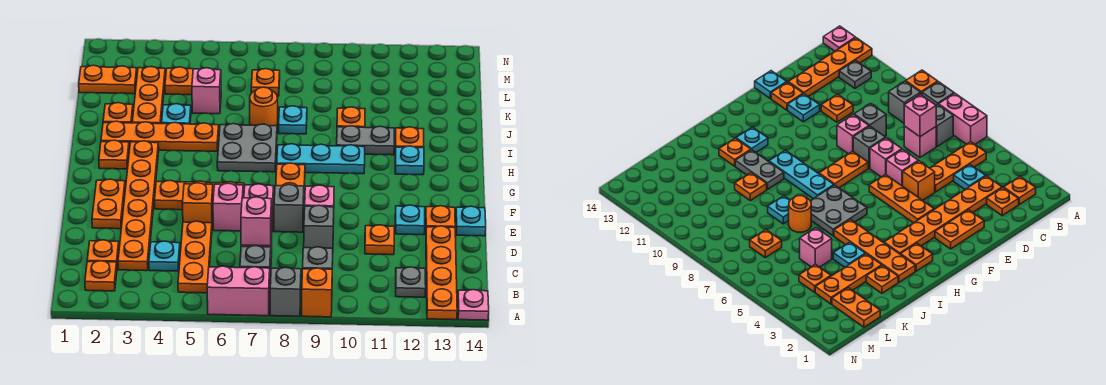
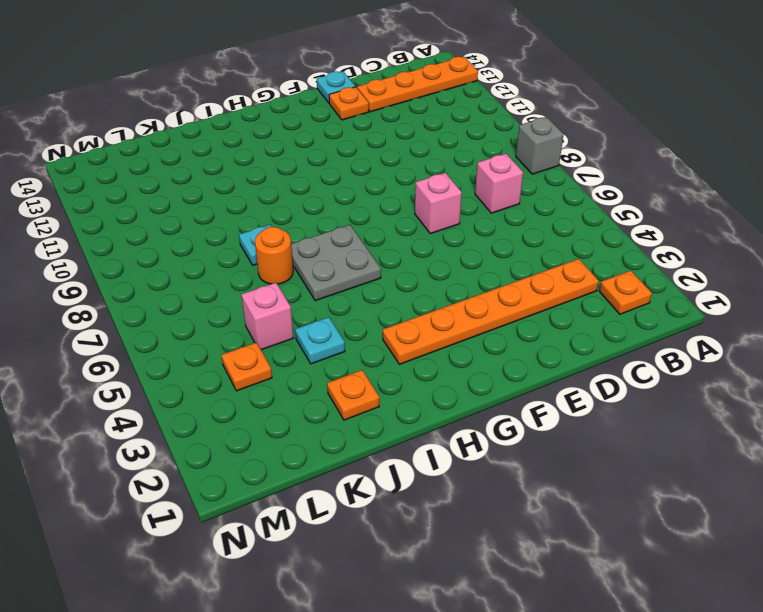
none -> pink 1x2 brick [207,266,270,316]
none -> orange 1x1 brick [302,268,332,317]
none -> pink 1x1 plate [458,290,489,320]
none -> orange 1x3 plate [178,221,212,293]

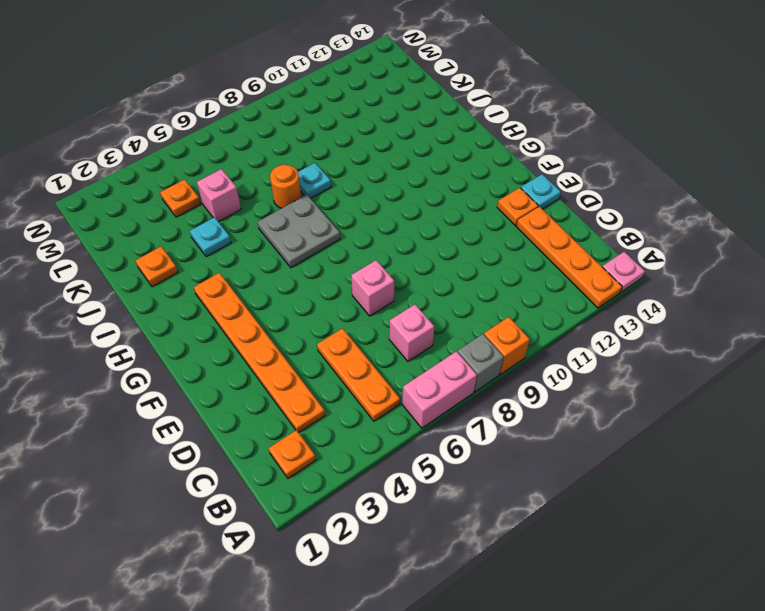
none -> grey 1x1 brick [240,246,271,279]
none -> grey 1x1 brick [303,247,333,269]
none -> grey 1x1 plate [396,267,426,297]
none -> orange 1x1 plate [87,240,119,265]

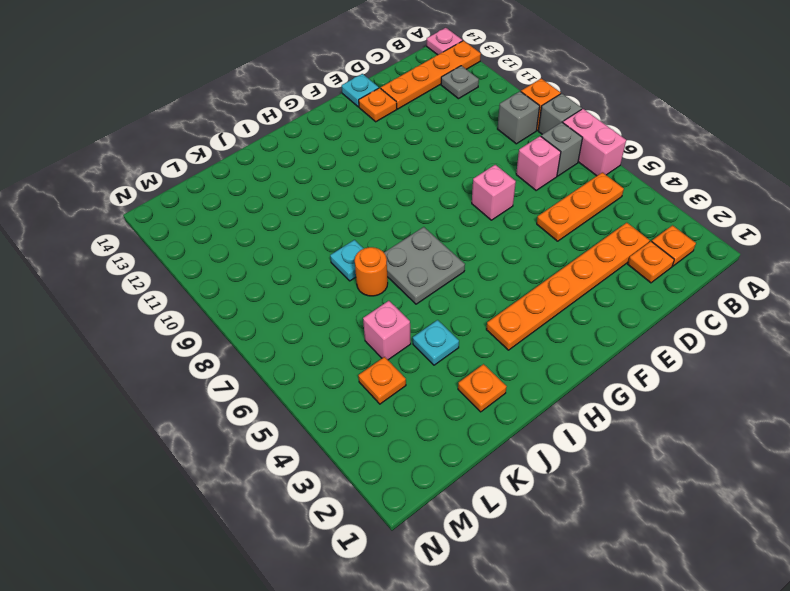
none -> cyan 1x1 plate [149,241,180,271]
none -> grey 1x1 brick [304,205,334,249]
none -> orange 1x1 plate [365,225,394,255]
none -> orange 1x2 plate [92,179,125,229]

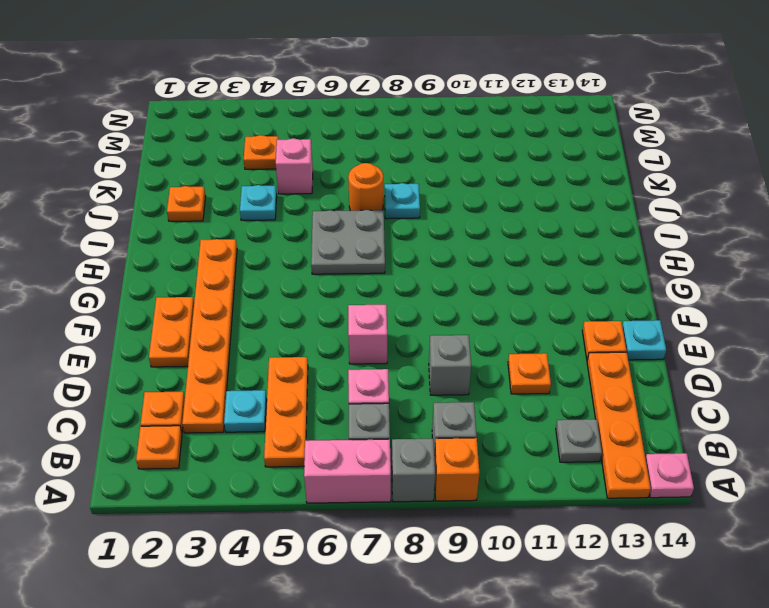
none -> orange 1x1 brick [182,183,213,224]
none -> pink 1x1 brick [213,183,243,231]
none -> grey 1x1 brick [274,185,304,232]
none -> pink 1x1 brick [305,185,334,224]

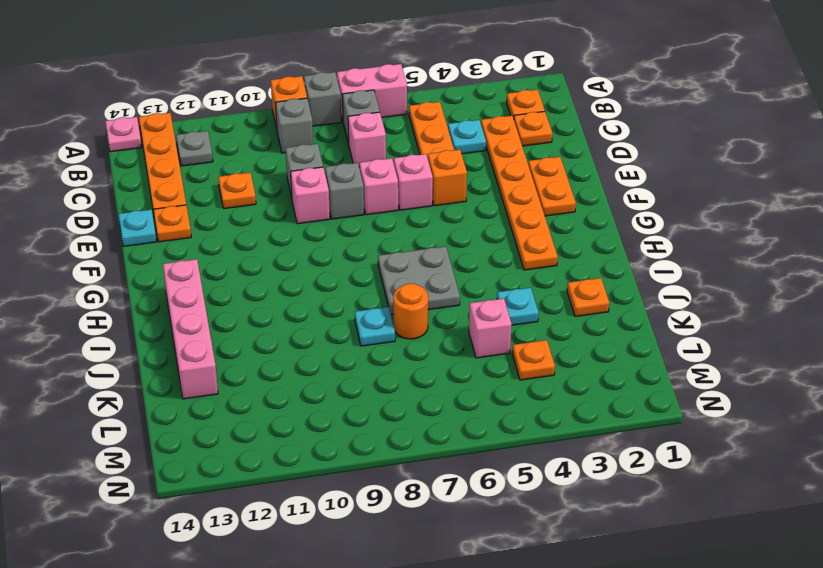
pink 1x4 brick [163,259,218,399] -> none
none -> cyan 1x1 plate [395,205,425,235]
none -> orange 1x3 plate [154,181,245,210]
none -> orange 1x2 plate [276,163,305,187]
none -> orange 1x1 plate [99,140,129,169]

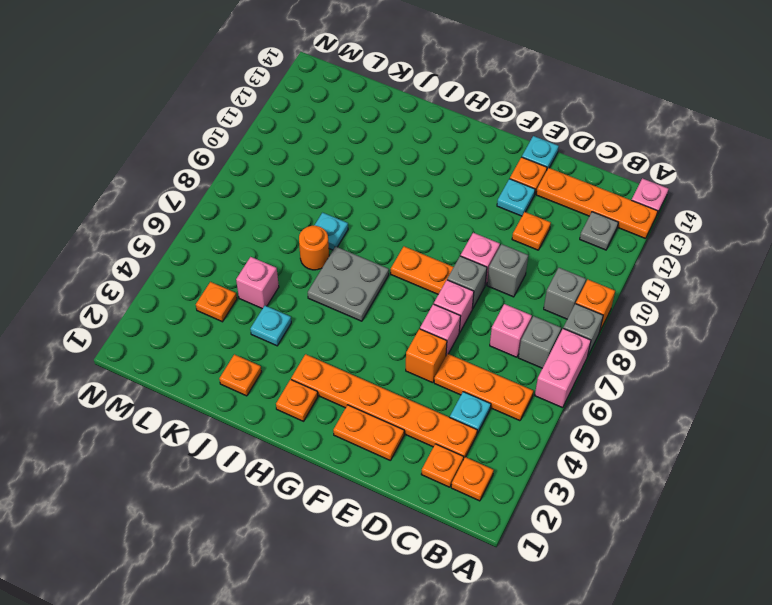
none -> orange 1x3 plate [154,181,245,210]
none -> cyan 1x3 plate [277,144,365,174]
none -> cyan 1x1 plate [395,146,424,175]
none -> orange 1x4 plate [101,121,219,151]

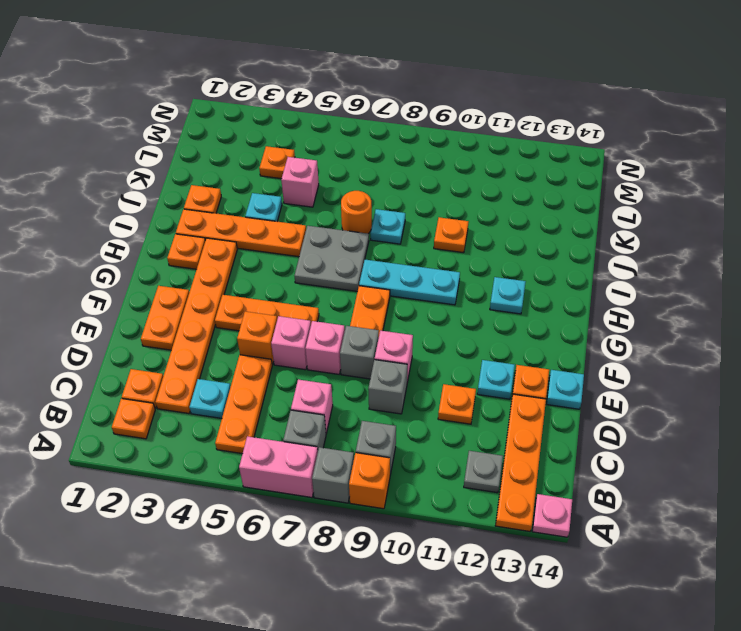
none -> grey 1x2 plate [337,126,394,155]
none -> orange 1x1 plate [395,127,424,152]
none -> orange 1x3 plate [132,67,165,124]
none -> orange 1x2 plate [79,65,137,94]

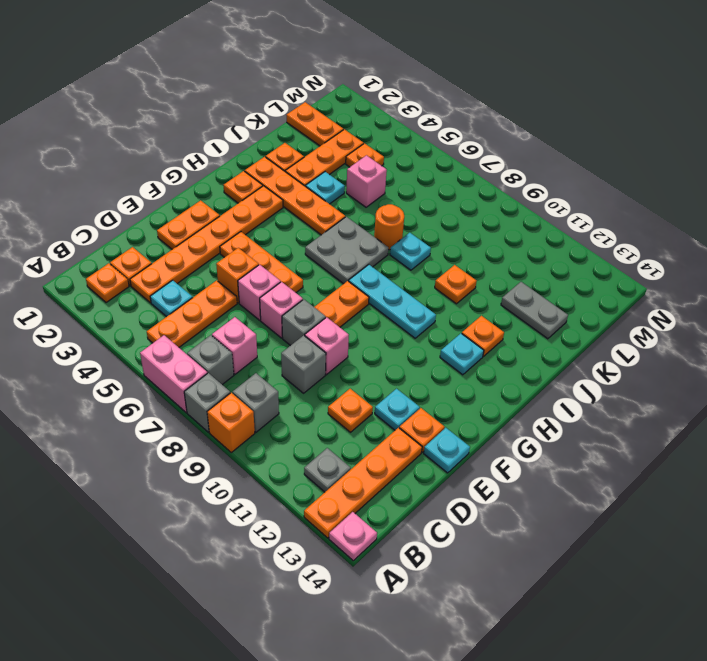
grey 1x2 plate [501,282,568,339] -> grey 1x2 plate moved to [337,126,394,155]
none -> orange 1x1 plate [251,69,280,96]
none -> pink 1x1 brick [241,197,272,246]

